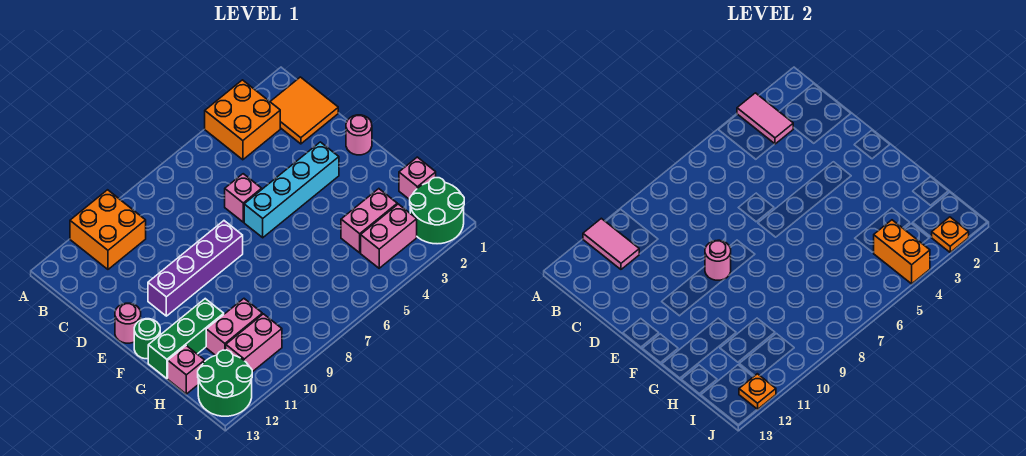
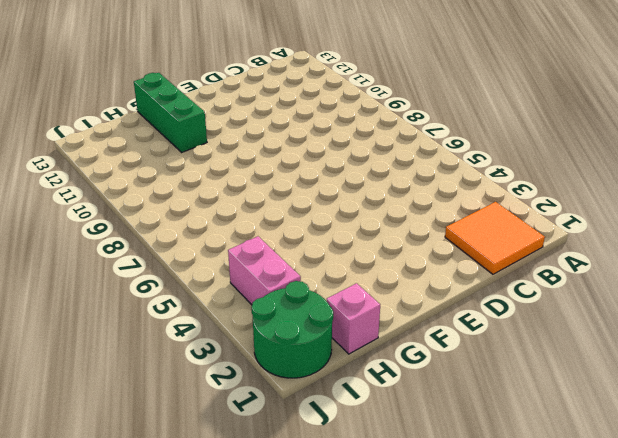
none -> orange 2x2 brick [205,80,280,160]
none -> orange 2x2 brick [70,190,146,269]
none -> pink 1x1 brick [225,174,262,222]

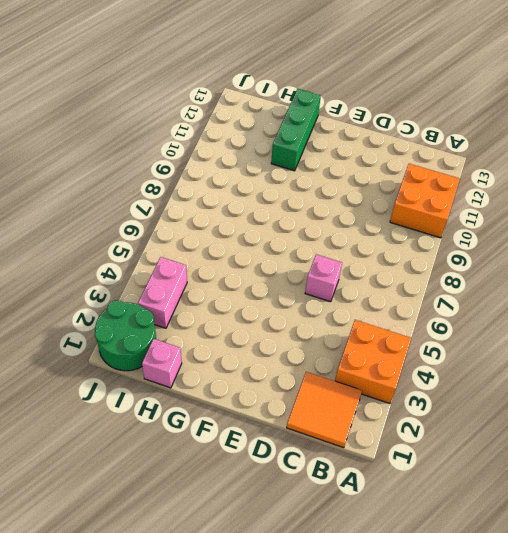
none -> pink 1x1 round brick [346,115,372,155]
none -> cyan 1x4 brick [244,142,339,238]
none -> purple 1x4 brick [148,221,243,316]

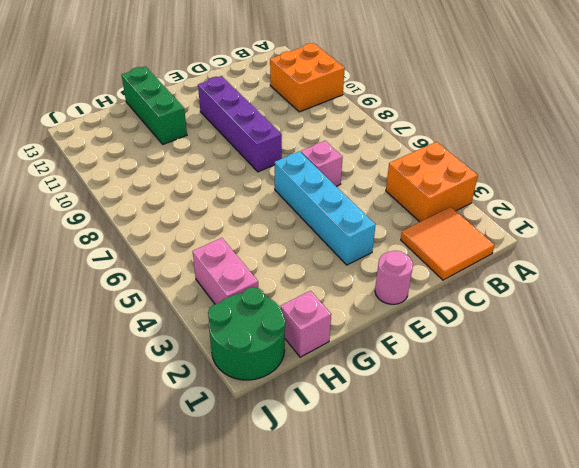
none -> pink 1x1 round brick [115,303,141,343]
none -> green 1x1 round brick [134,319,160,359]
none -> pink 1x2 brick [341,189,397,253]

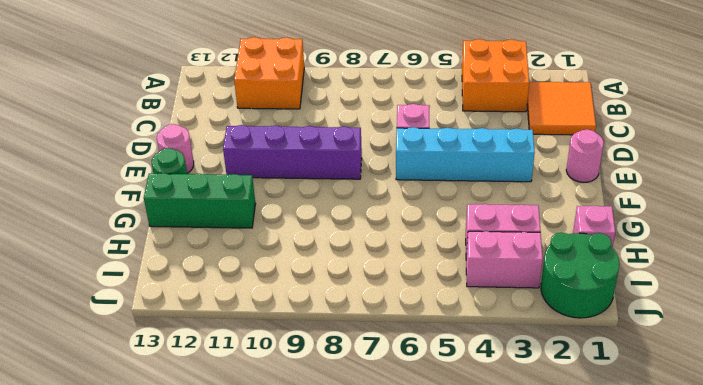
none -> pink 1x2 brick [206,299,262,355]
none -> pink 1x1 brick [168,346,205,394]
none -> pink 1x2 brick [226,314,282,372]

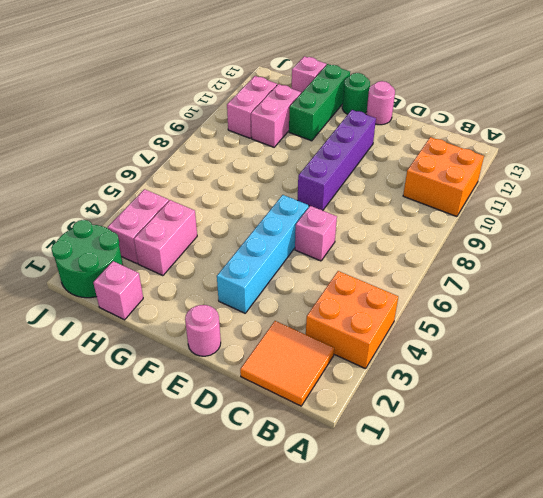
none -> green 2x2 round brick [198,350,252,416]
none -> pink 1x2 tile [737,93,793,144]
none -> pink 1x2 tile [583,218,639,269]

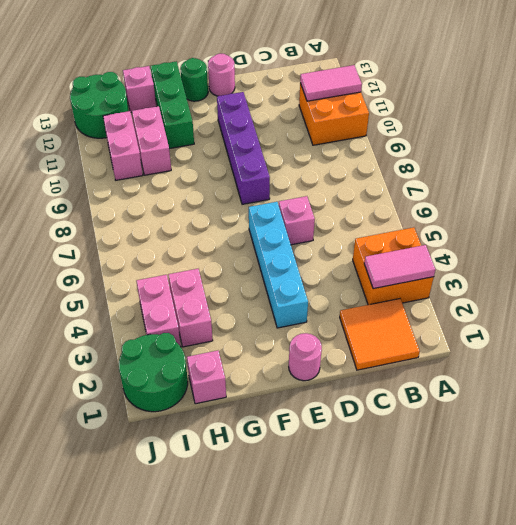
none -> pink 1x1 round brick [705,240,731,280]
none -> orange 1x2 brick [874,220,930,284]
none -> orange 1x1 plate [932,217,969,252]

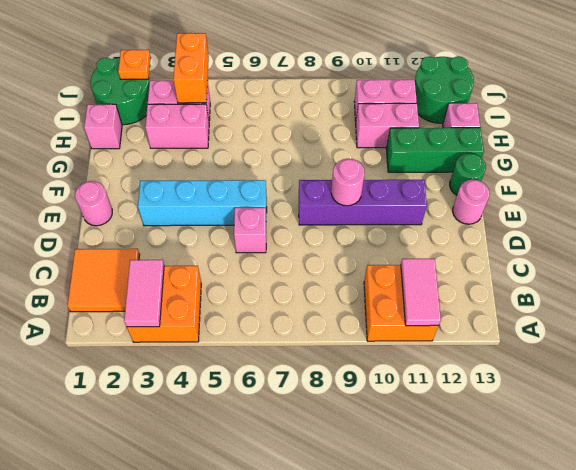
none -> orange 1x1 plate [739,374,776,409]

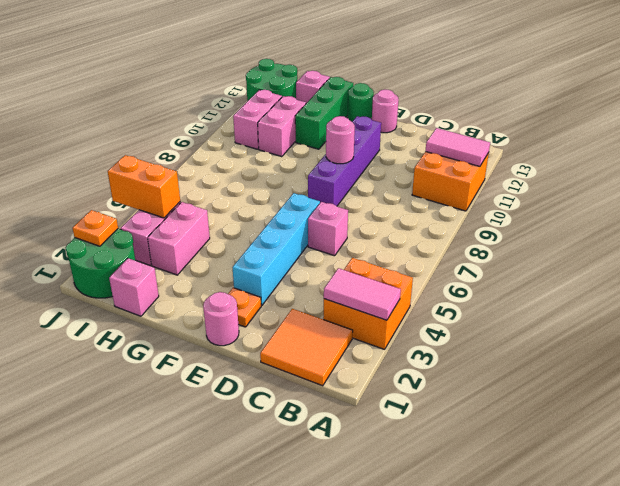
orange 1x1 plate [228,288,261,327] -> orange 1x1 plate moved to [739,374,776,409]

